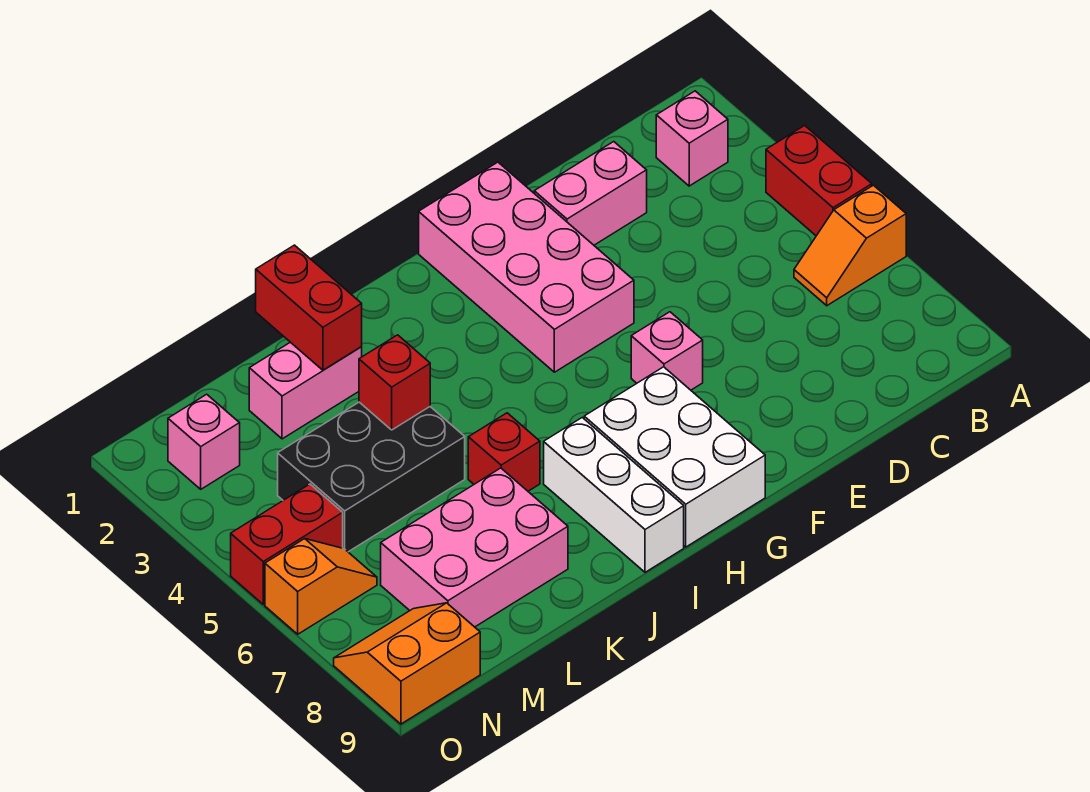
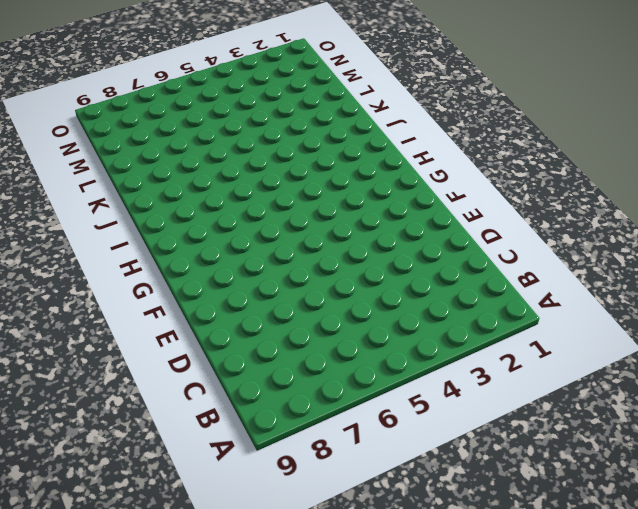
none -> red 1x2 brick [766,125,872,236]
none -> orange 1x2 slope [794,185,906,306]
none -> pink 1x1 brick [656,91,728,186]

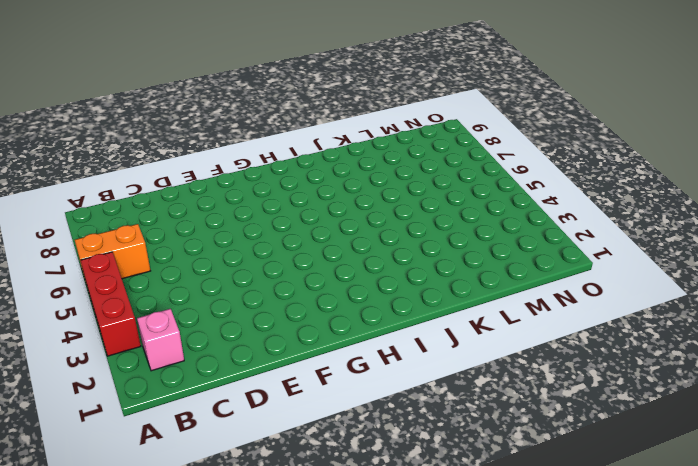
red 1x3 brick [81,252,141,356] -> red 1x2 brick [766,125,872,236]
orange 1x2 brick [75,224,150,281] -> orange 1x2 slope [794,185,906,306]
none -> pink 1x2 brick [534,142,647,245]
none -> pink 2x4 brick [419,162,634,372]
none -> pink 1x1 brick [631,312,703,390]

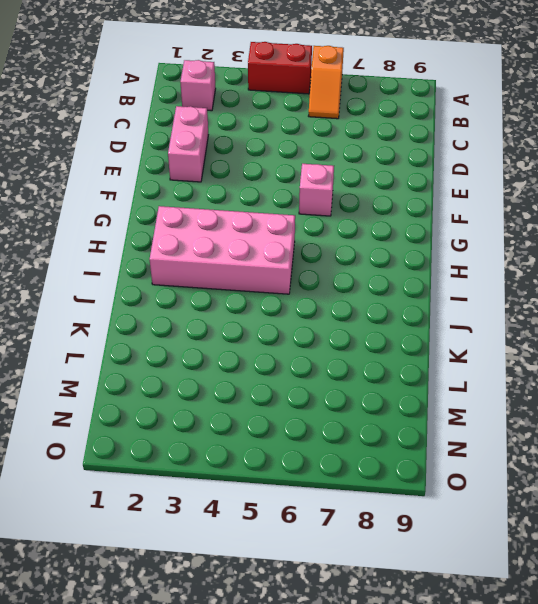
pink 2x4 brick [150,206,295,294] -> pink 2x4 brick moved to [419,162,634,372]
none -> white 2x3 brick [584,367,765,547]
none -> white 1x3 brick [544,418,684,572]
none -> red 1x1 brick [468,413,540,491]

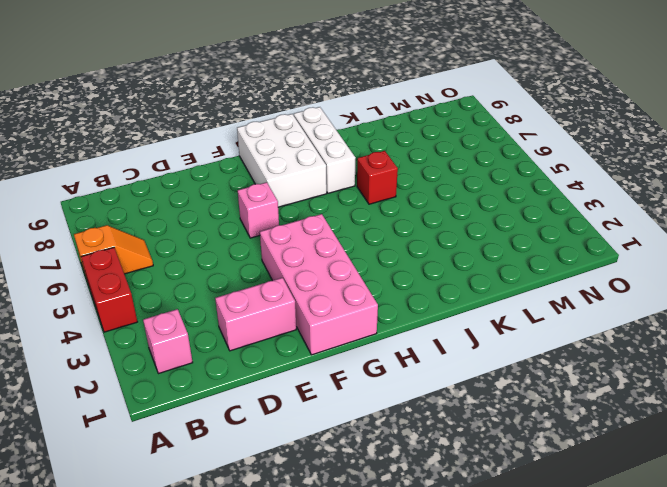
none -> pink 1x2 brick [249,342,362,439]
none -> black 2x3 brick [278,402,465,552]
none -> pink 2x3 brick [381,468,568,627]

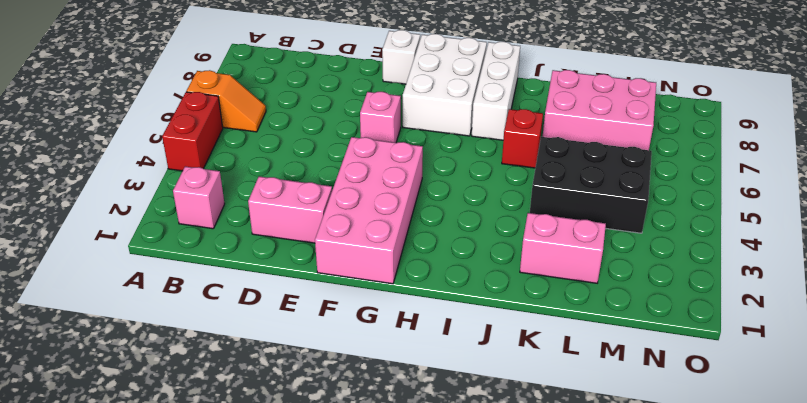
white 1x1 brick [382,30,420,84] -> none
none -> pink 1x1 brick [168,394,240,489]
none -> red 1x2 brick [231,484,343,604]
none -> orange 1x2 slope [265,539,377,634]

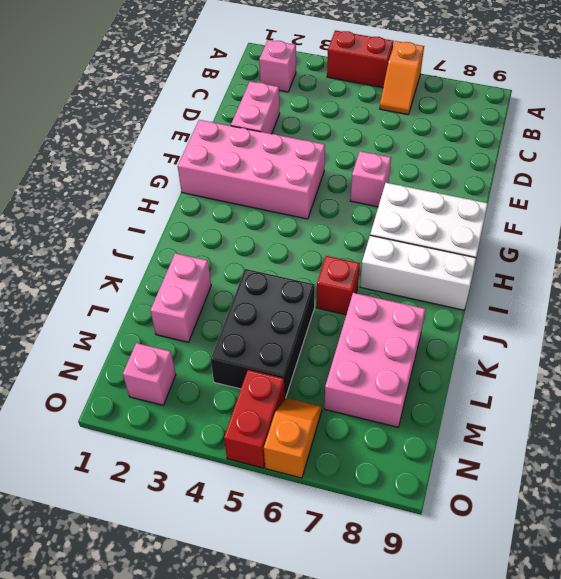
none -> orange 2x2 slope [334,603,480,724]
none -> red 1x2 brick [256,245,362,370]
none -> red 1x1 brick [359,335,430,430]

